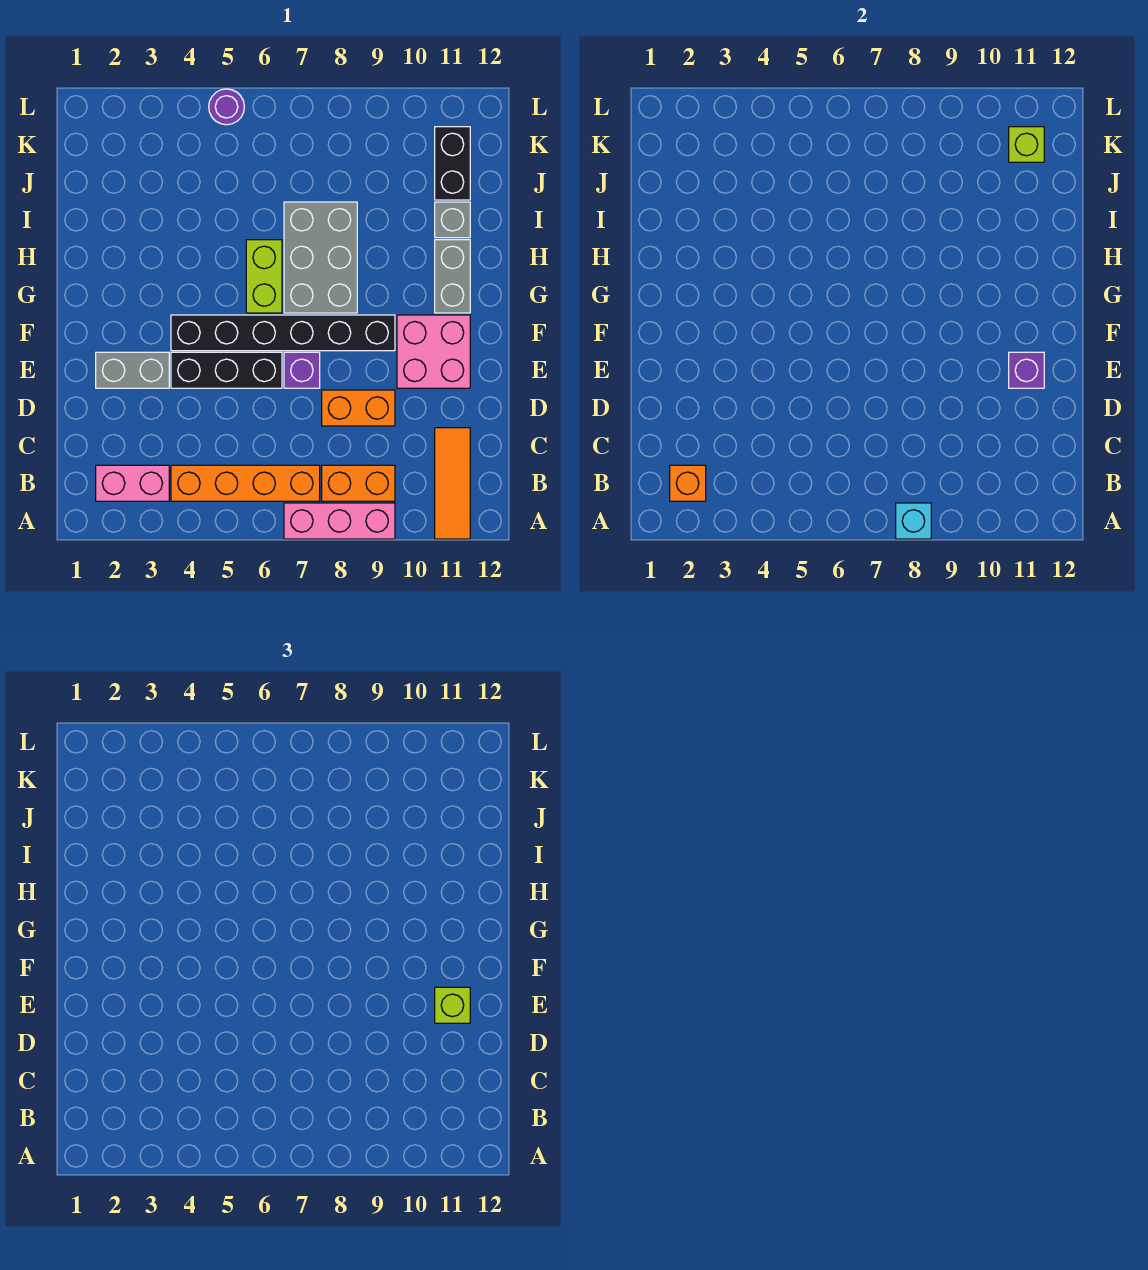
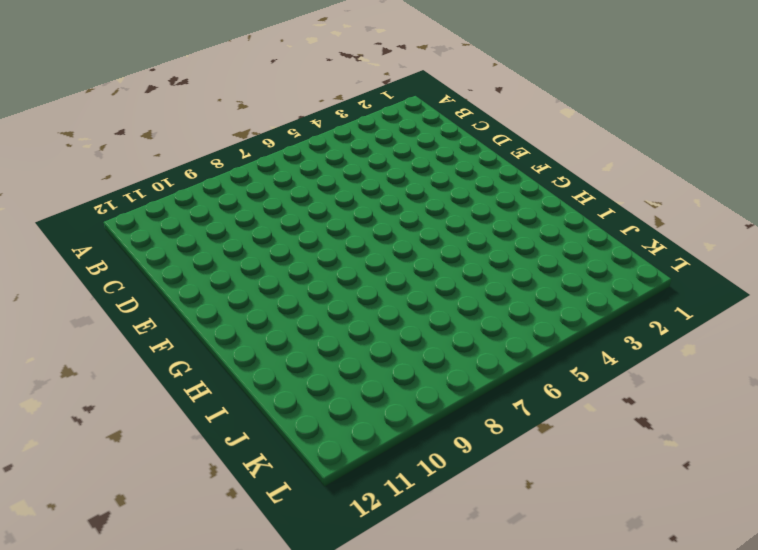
none -> pink 1x3 brick [284,503,395,539]
none -> orange 1x3 tile [435,428,470,539]
none -> pink 1x2 brick [96,465,169,501]

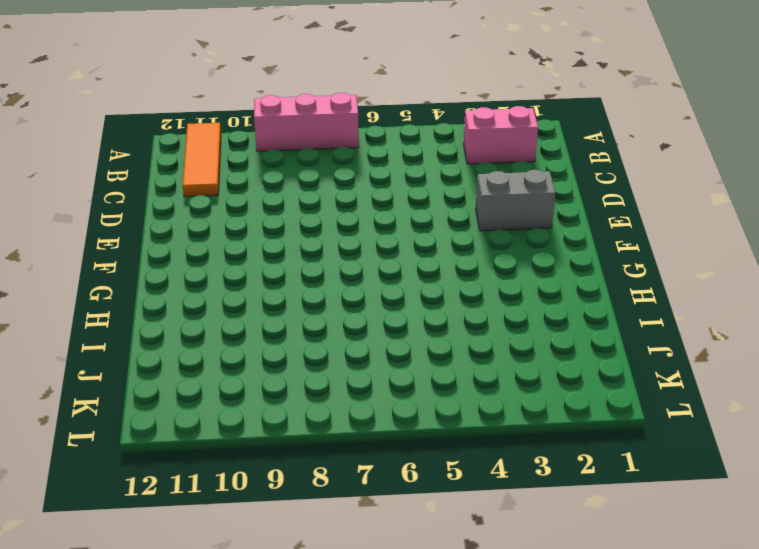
none -> orange 1x4 brick [171,465,320,501]
none -> orange 1x2 brick [322,465,395,501]
none -> orange 1x2 brick [322,390,395,426]

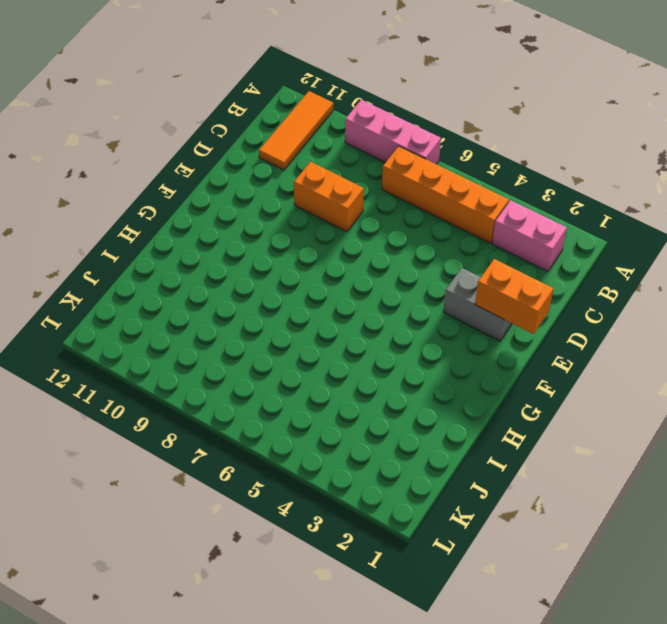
orange 1x2 brick [475,259,553,334] -> orange 1x2 brick moved to [322,465,395,501]
none -> black 1x3 brick [171,352,282,388]
none -> purple 1x1 brick [284,352,320,388]
none -> pink 2x2 brick [397,315,470,388]

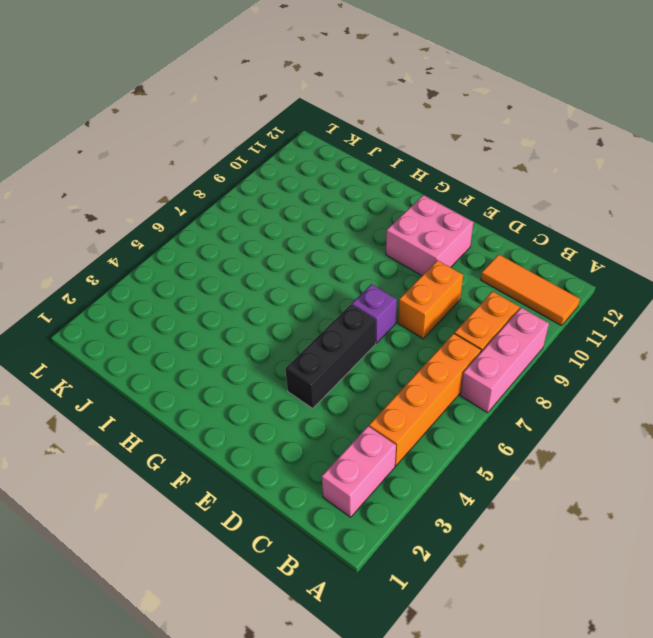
none -> grey 1x2 brick [96,352,169,388]
none -> black 1x6 brick [171,315,395,351]
none -> lime 1x2 brick [246,240,282,313]

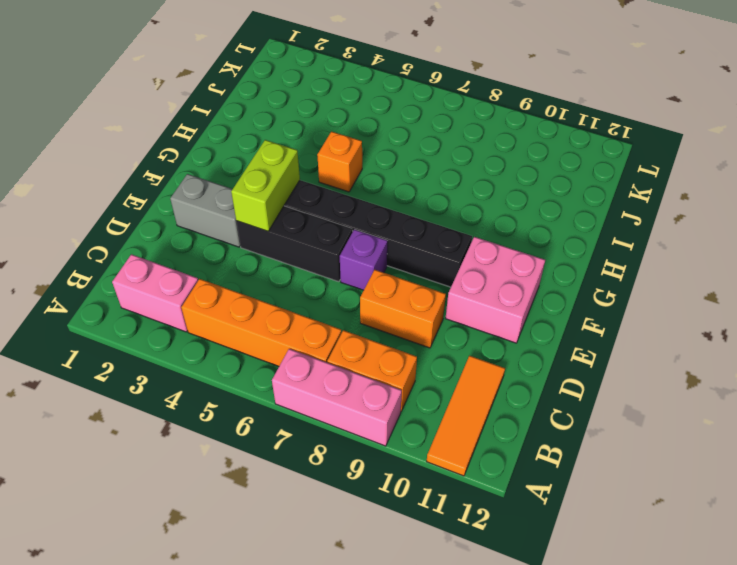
lime 1x2 brick [231,140,300,231] -> lime 1x2 brick moved to [246,240,282,313]
orange 1x1 brick [317,132,362,192] -> orange 1x1 brick moved to [670,465,706,501]
none -> grey 2x3 brick [284,202,357,313]
none -> grey 1x2 brick [435,240,470,313]
none -> grey 1x1 brick [435,202,470,238]

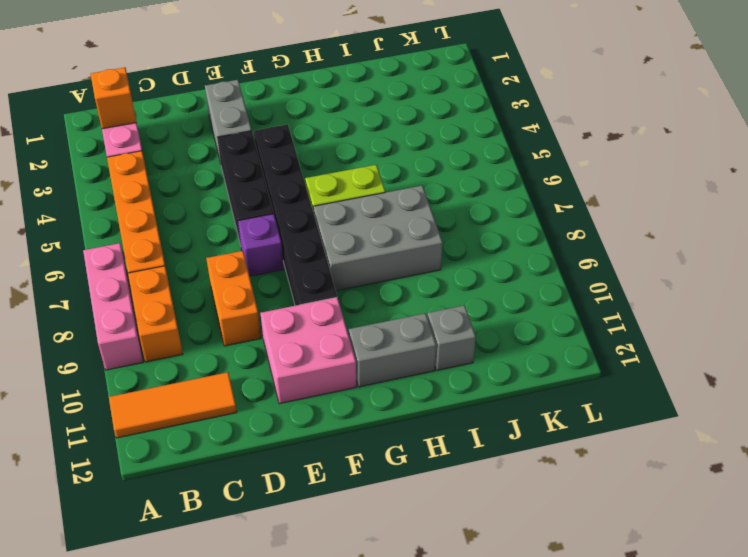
none -> black 1x2 brick [435,127,470,200]
none -> purple 1x1 round brick [209,89,244,125]
none -> cyan 1x1 brick [896,503,931,539]

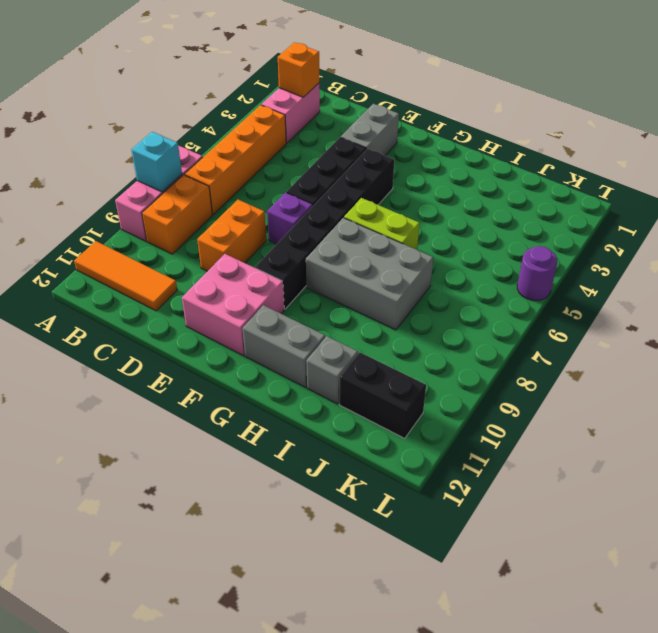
none -> purple 1x1 brick [1009,352,1044,388]
none -> lime 1x1 brick [1009,127,1044,162]
none -> lime 1x1 brick [435,987,470,1023]

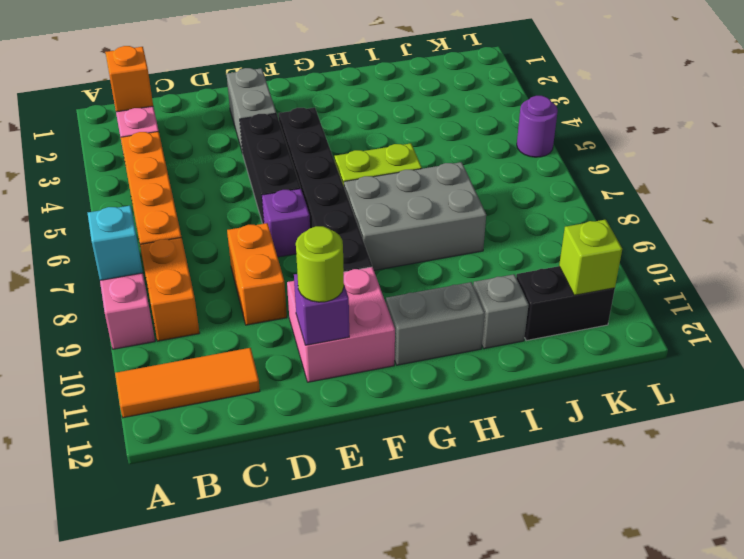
lime 1x1 round brick [296,226,344,302] -> lime 1x1 brick [435,987,470,1023]

